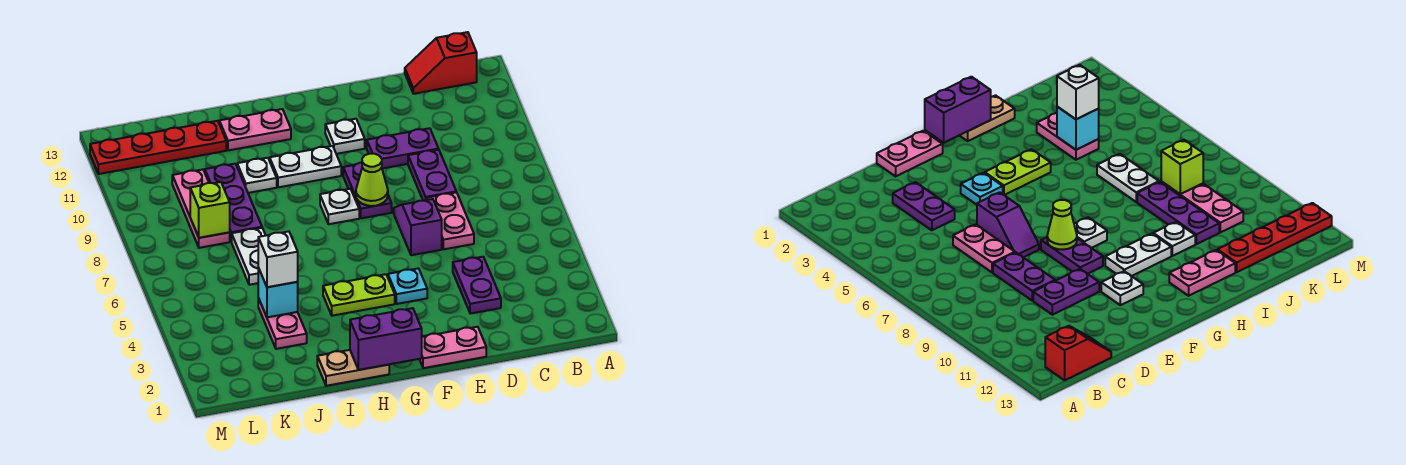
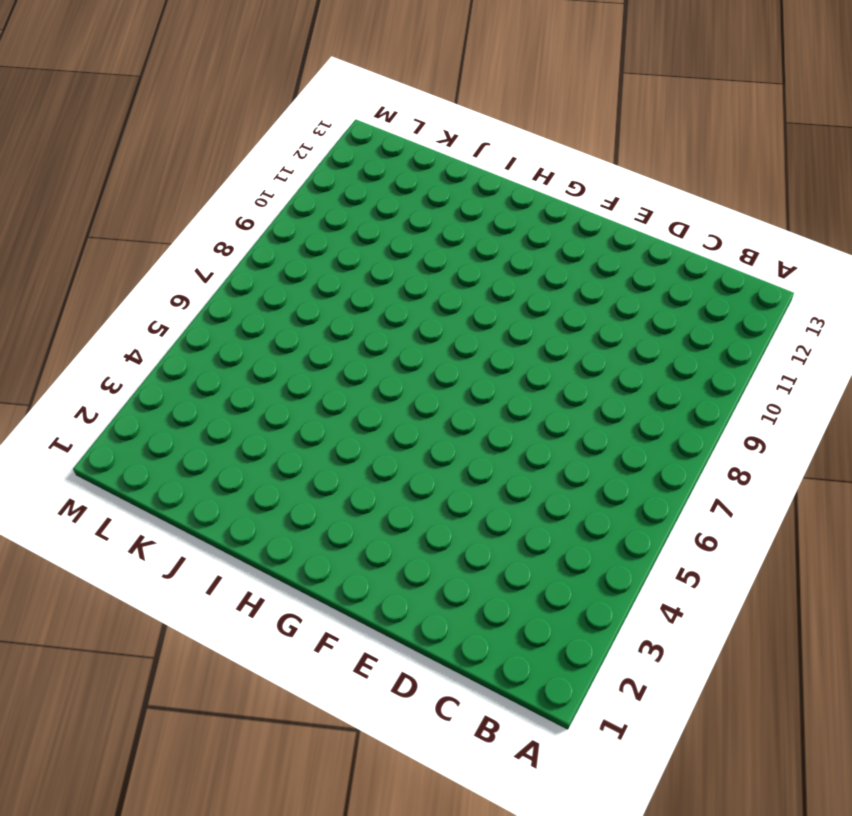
none -> red 1x2 slope [405,32,477,94]
none -> purple 1x2 plate [453,257,501,314]
none -> pink 1x2 plate [426,192,474,249]

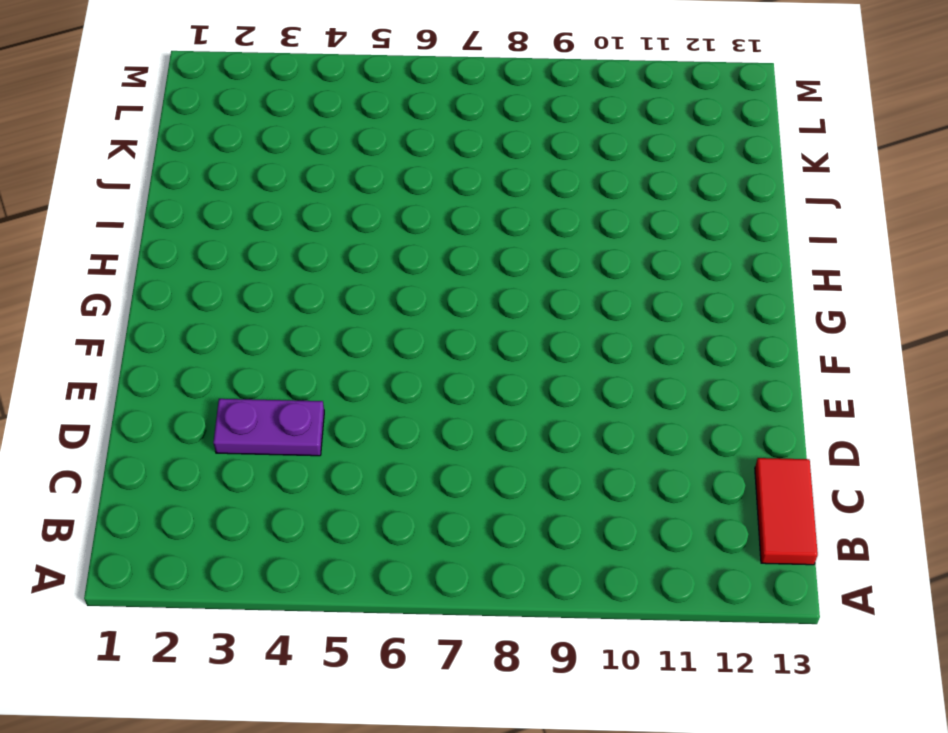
red 1x2 tile [755,458,818,565] -> red 1x2 slope [405,32,477,94]
none -> pink 1x2 plate [426,192,474,249]
none -> purple 1x2 plate [408,150,456,201]
none -> purple 1x2 plate [367,128,439,169]

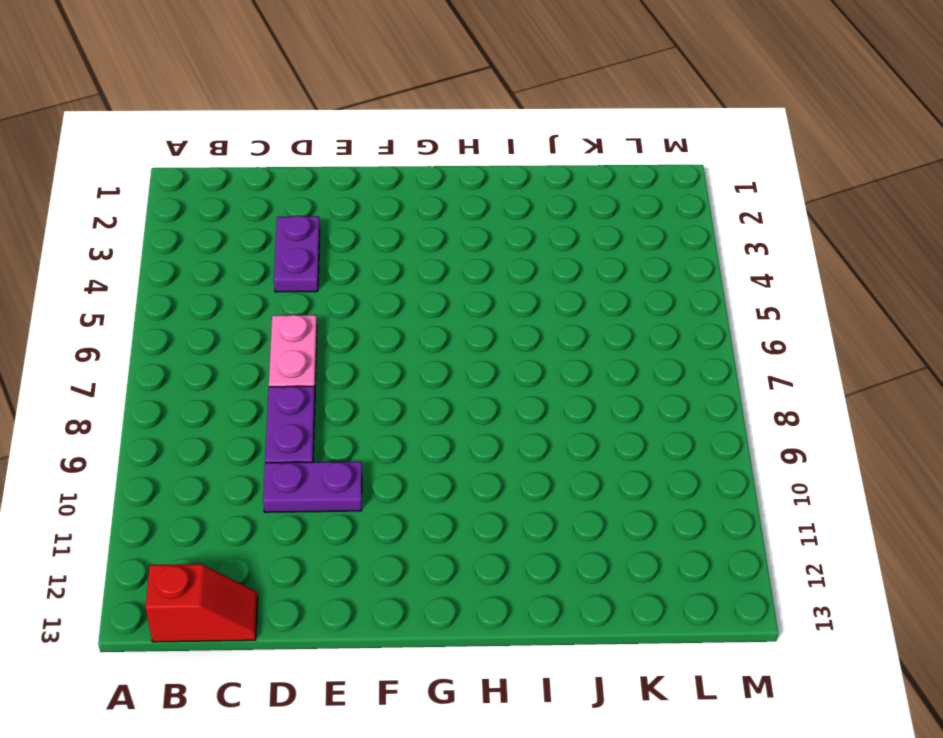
none -> pink 1x2 plate [419,327,486,368]
none -> purple 1x2 slope [394,199,442,255]
none -> cyan 1x1 plate [388,268,427,304]

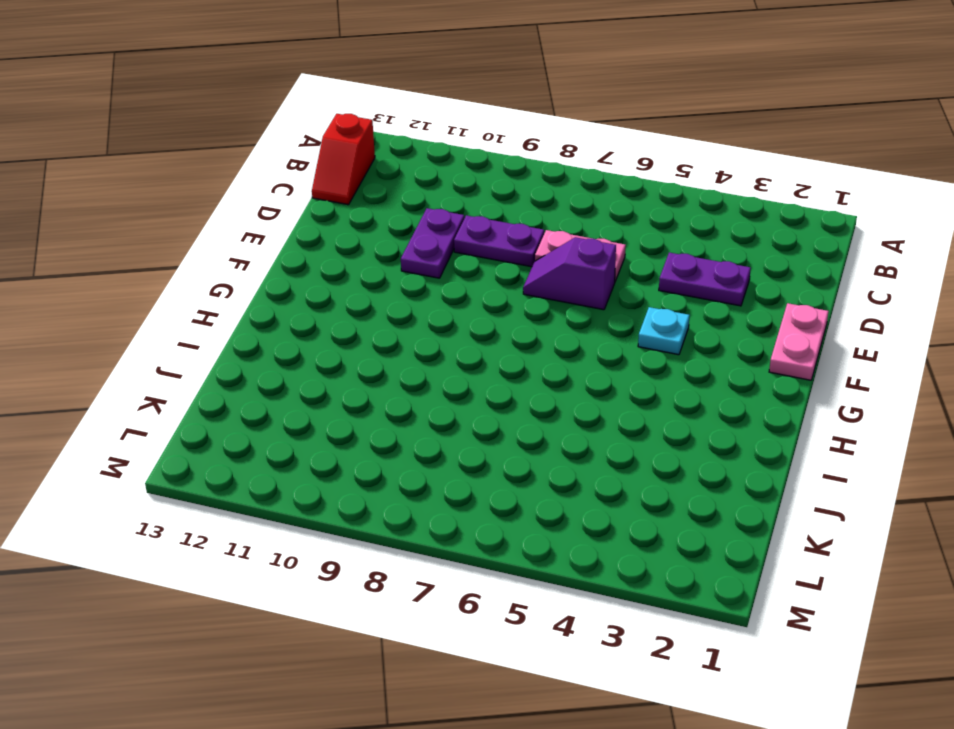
none -> purple 1x2 plate [343,163,392,218]
none -> white 1x1 plate [325,119,365,154]
none -> lime 1x2 plate [323,274,395,316]

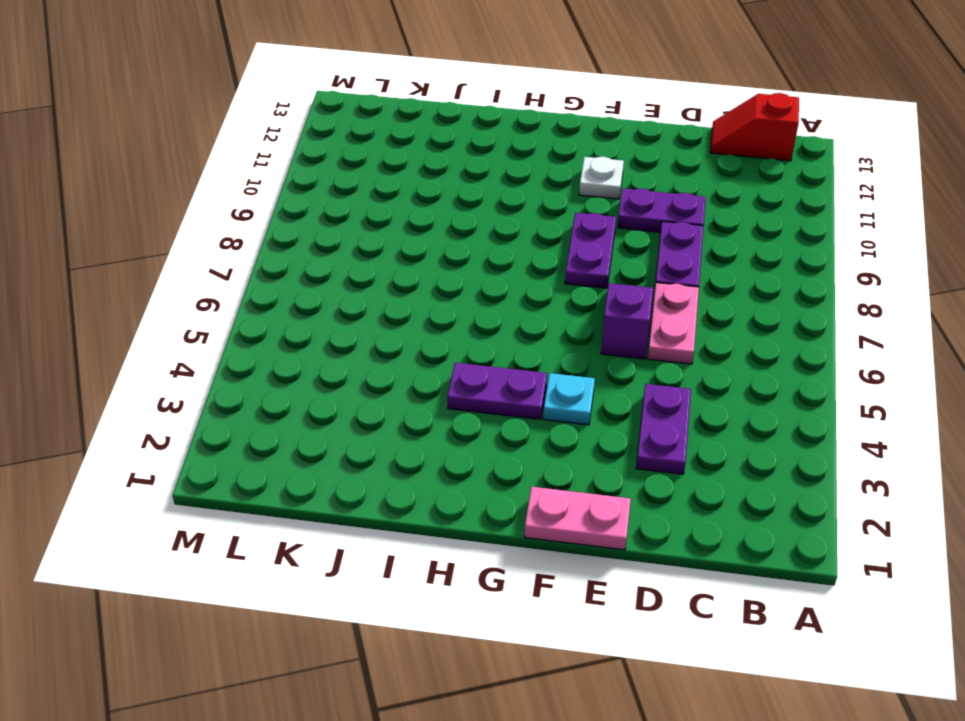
purple 1x2 plate [447,363,547,419] -> lime 1x2 plate [323,274,395,316]
none -> white 1x1 plate [320,189,359,224]
none -> white 1x2 plate [270,146,341,187]
none -> tan 1x2 plate [317,350,389,386]

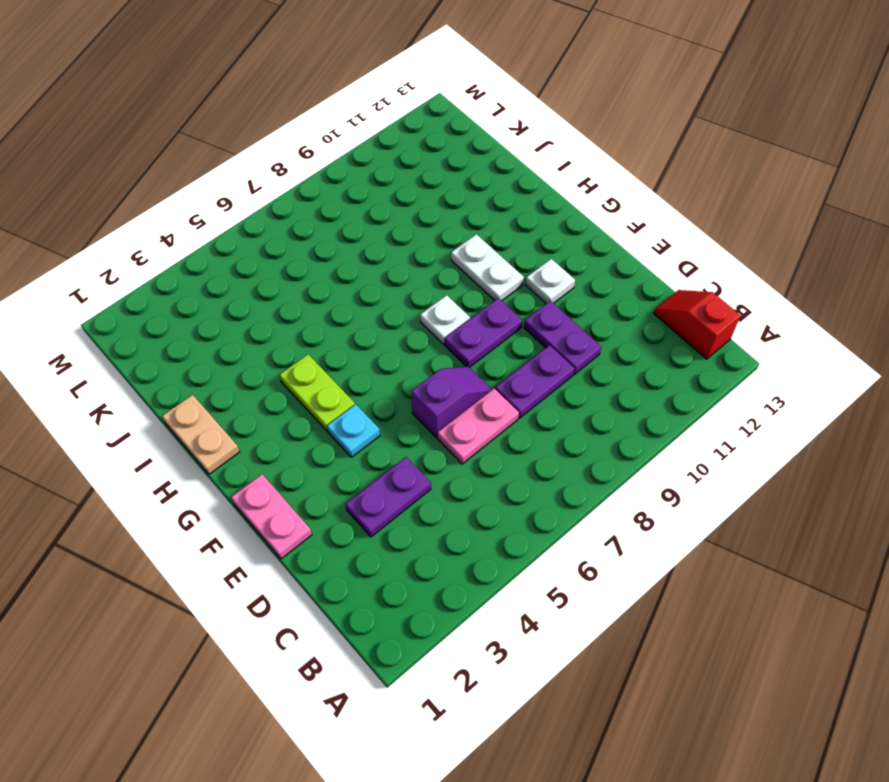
none -> pink 1x2 plate [219,109,291,150]
none -> white 1x1 plate [237,158,277,193]
none -> pink 1x2 plate [258,298,307,349]

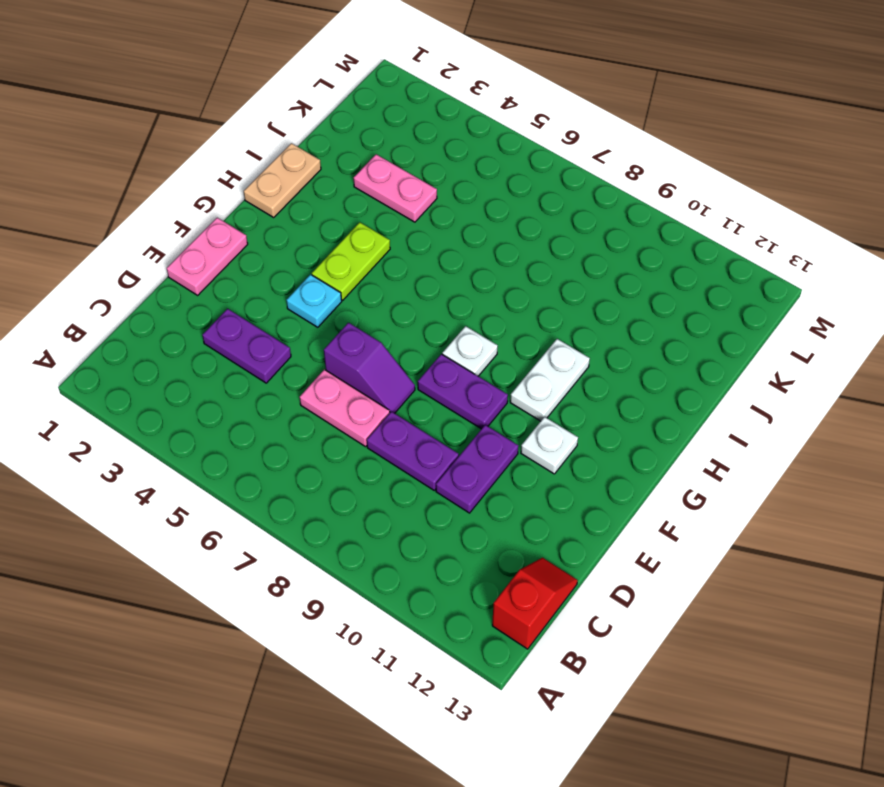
none -> pink 1x2 plate [219,109,291,150]
none -> white 1x1 plate [237,158,277,193]
none -> white 1x2 plate [232,228,266,285]

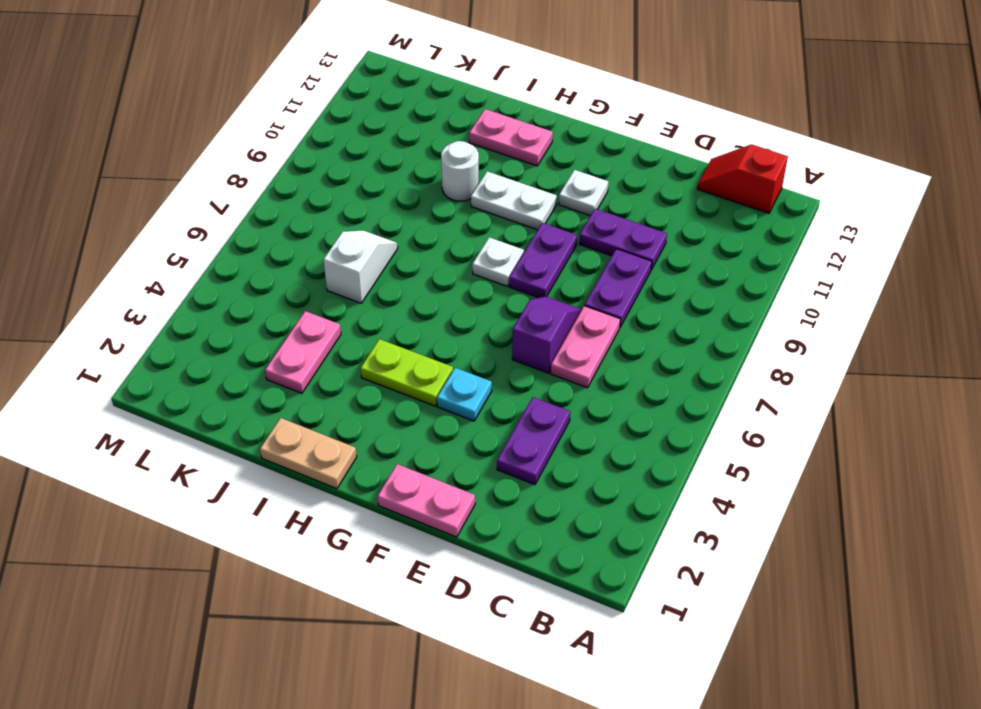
white 1x1 round brick [441,141,479,201] -> white 1x1 plate [237,158,277,193]
white 1x2 slope [323,231,398,303] -> white 1x2 plate [232,228,266,285]
none -> purple 1x3 plate [205,164,262,242]
none -> red 1x4 plate [90,121,226,174]
none -> pink 1x3 plate [172,170,230,248]

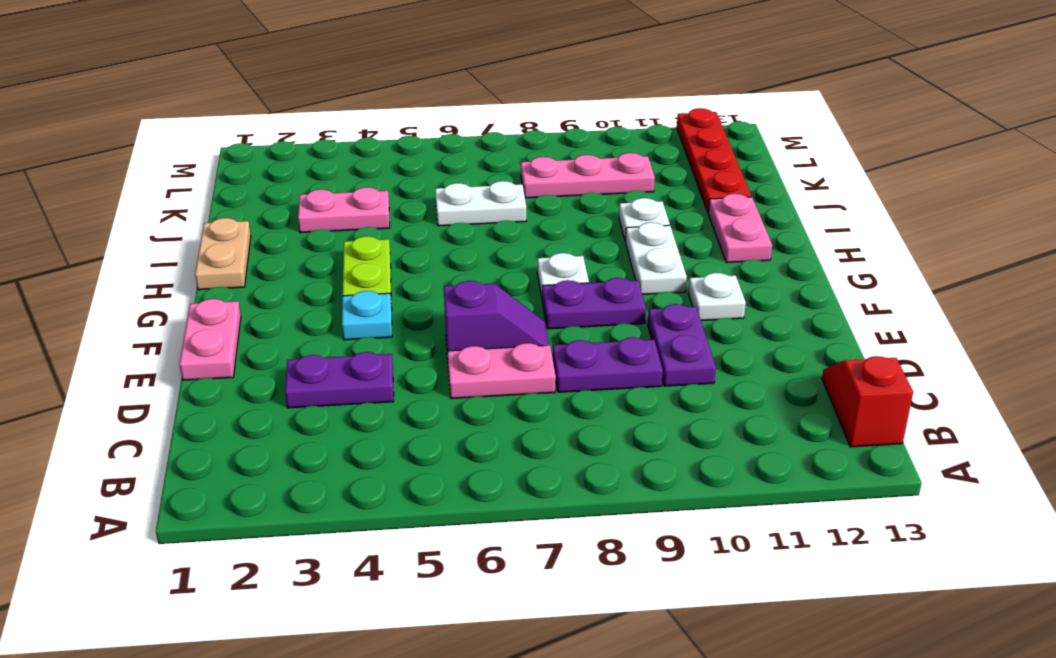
none -> purple 1x3 plate [205,164,262,242]
none -> lime 1x1 cone [356,154,388,206]
none -> purple 1x2 brick [350,308,422,370]

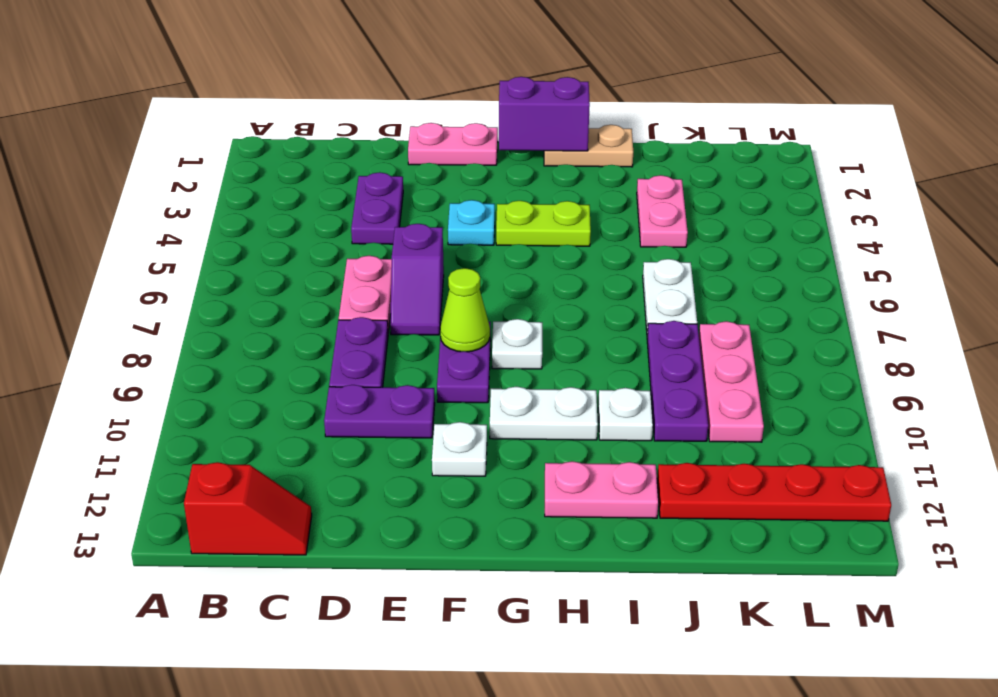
none -> cyan 1x1 brick [258,268,298,317]
none -> lime 1x1 brick [190,182,230,238]
none -> white 1x1 brick [258,231,298,287]

